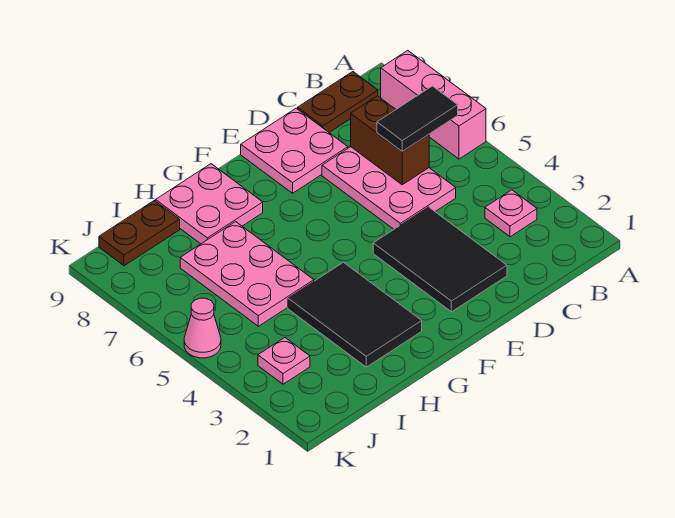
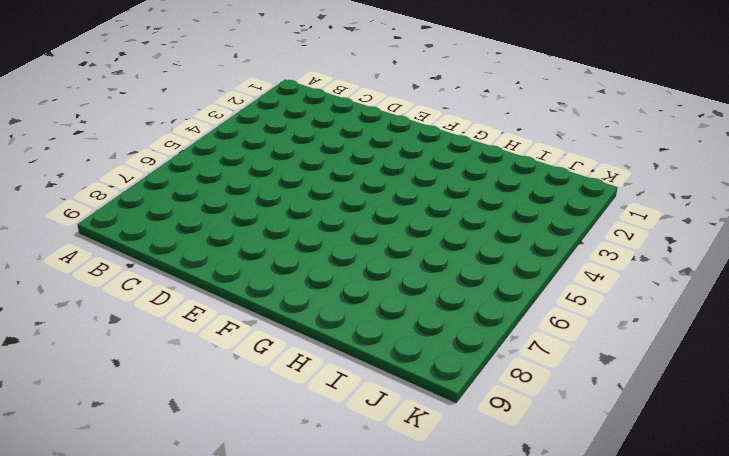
none -> pink 1x3 brick [381,50,486,159]
none -> pink 1x1 plate [485,190,537,237]
none -> brown 1x2 plate [298,72,378,133]

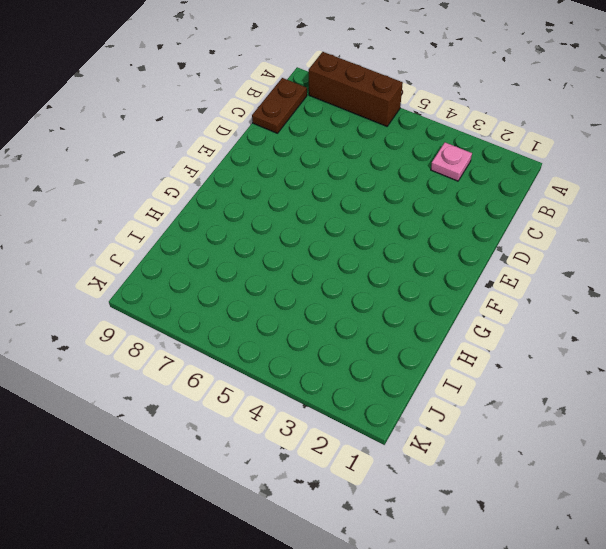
brown 1x3 brick [309,52,403,126] -> pink 1x3 brick [381,50,486,159]
none -> pink 2x3 plate [322,147,456,229]
none -> black 2x3 tile [373,207,507,312]
none -> pink 2x2 plate [241,108,348,193]

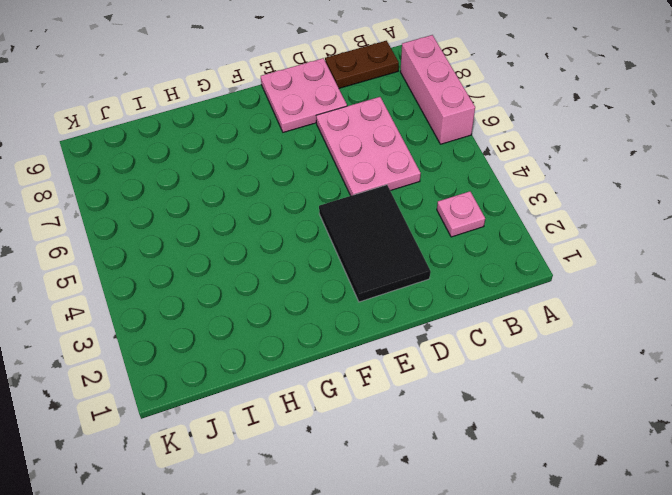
none -> black 2x3 tile [288,262,422,367]
none -> pink 2x2 plate [156,164,263,244]
none -> pink 2x3 plate [180,222,314,326]

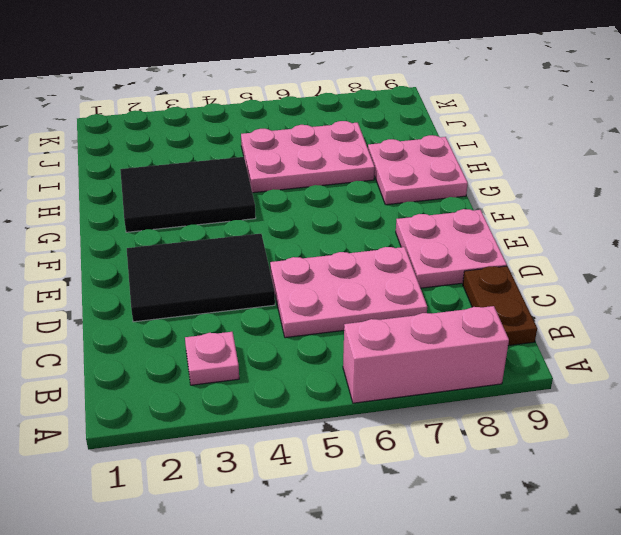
none -> brown 1x2 plate [99,201,180,266]
none -> pink 1x1 plate [258,338,310,384]
none -> pink 1x1 cone [184,298,221,358]

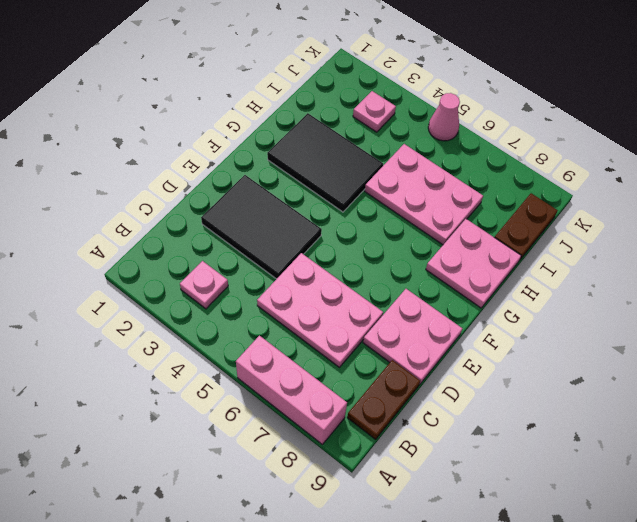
none -> brown 1x2 brick [351,96,429,185]
none -> black 1x2 tile [377,86,458,151]

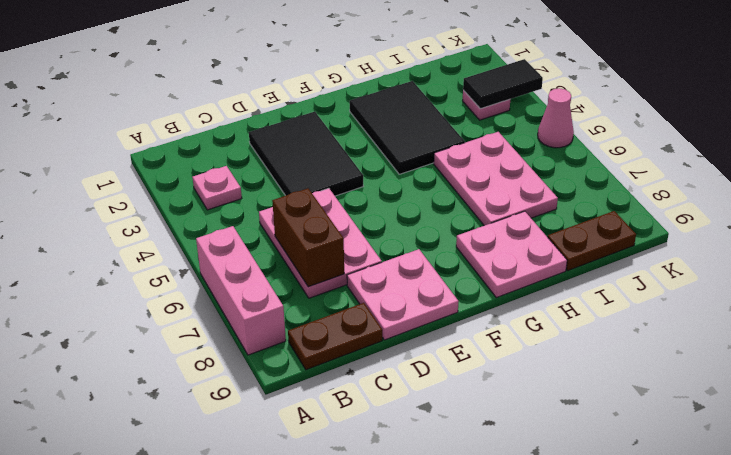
black 1x2 tile [463,59,543,109] -> black 1x2 tile moved to [377,86,458,151]

